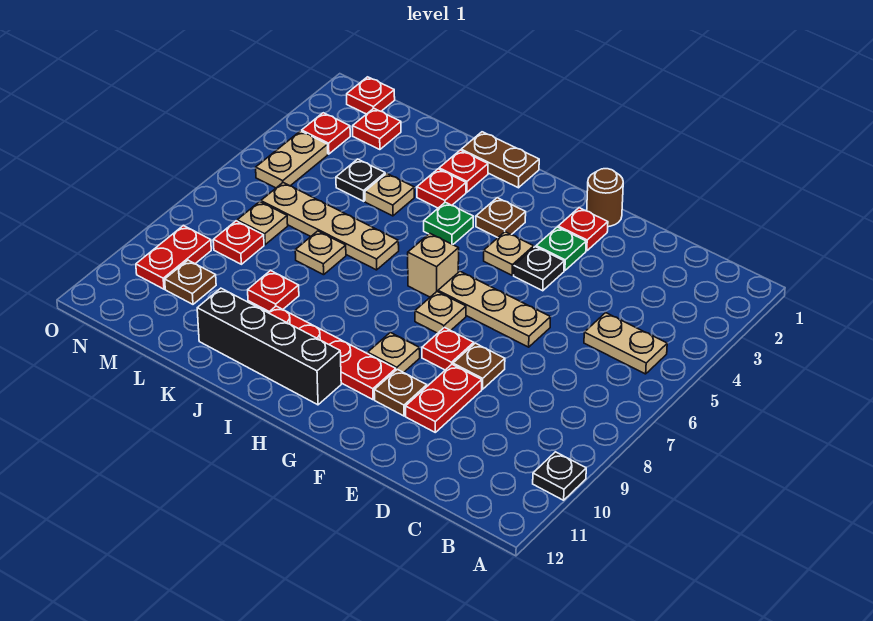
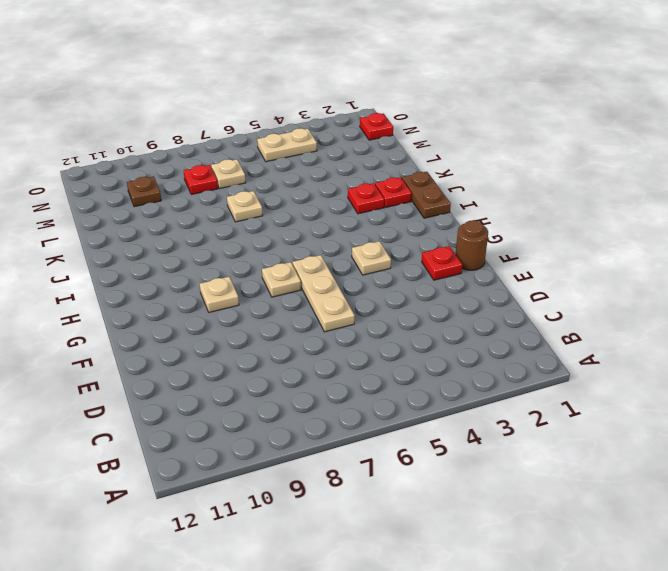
none -> black 1x1 plate [533,452,586,500]
none -> tan 1x2 plate [584,313,667,374]
none -> brown 1x1 plate [453,343,505,389]
none -> red 1x2 plate [406,364,482,432]

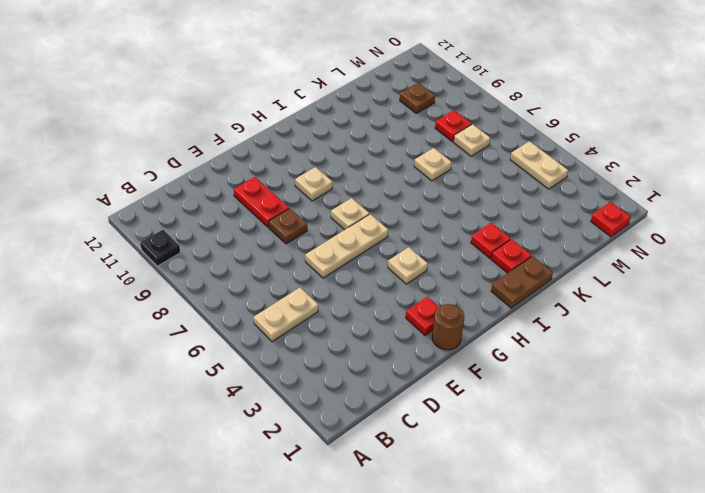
none -> green 1x1 plate [536,227,586,271]
none -> black 1x1 plate [514,247,564,291]
none -> red 1x1 plate [422,328,474,370]
none -> brown 1x1 plate [374,369,427,416]

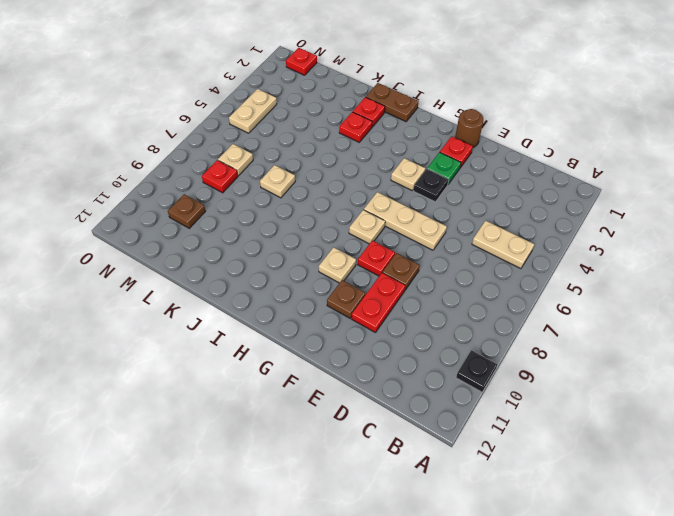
none -> red 1x4 plate [268,306,396,400]
none -> brown 1x1 plate [476,198,526,238]
none -> tan 1x1 brick [408,233,459,297]
none -> black 1x4 brick [197,288,341,405]

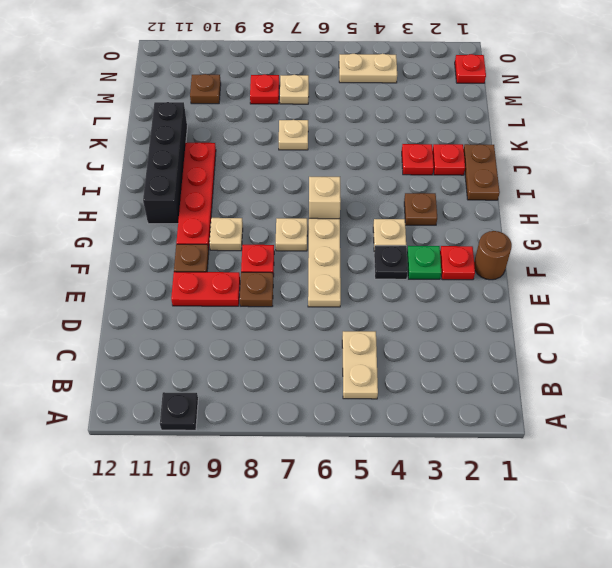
none -> green 1x1 plate [424,202,473,245]
none -> tan 1x4 plate [261,183,399,270]
none -> tan 1x1 plate [365,173,414,216]
none -> red 1x1 plate [248,271,299,312]

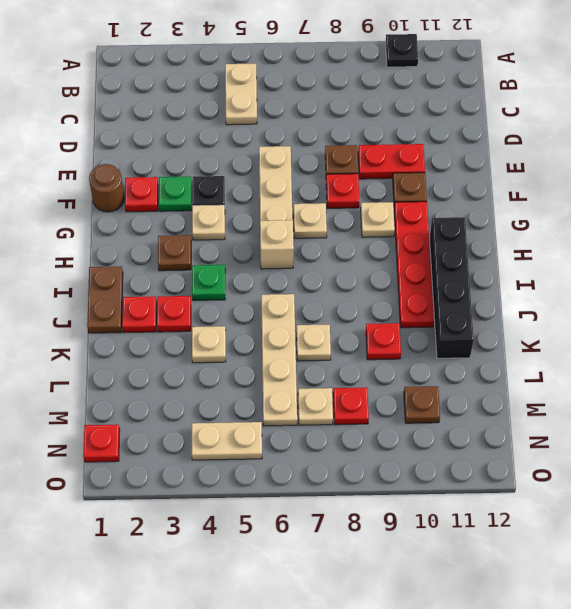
none -> black 1x1 plate [336,159,385,201]
none -> red 1x1 plate [353,108,401,150]
none -> red 1x1 plate [302,113,350,154]
none -> red 1x2 plate [136,225,211,289]

